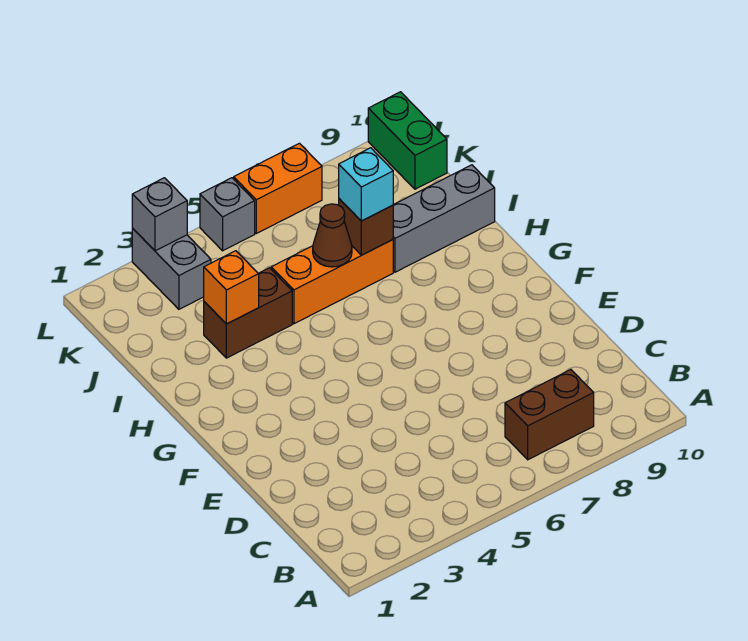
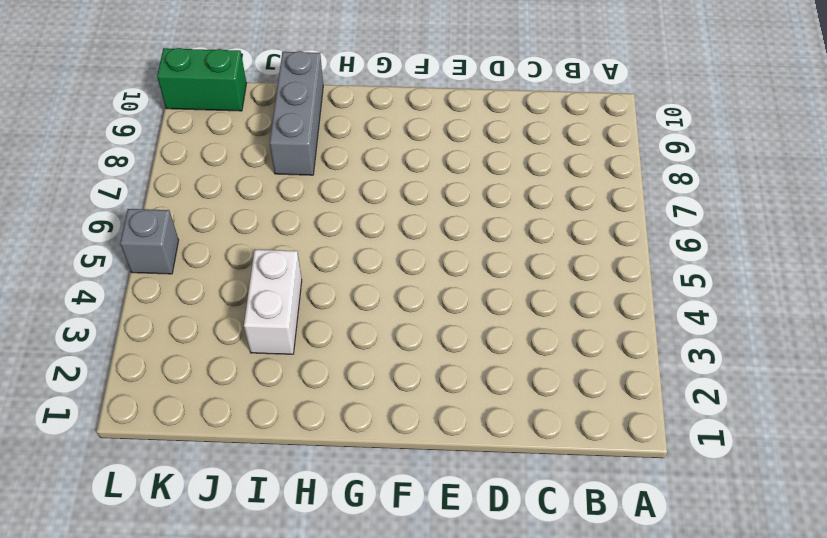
white 1x2 brick [244,250,302,354] -> brown 1x2 brick [204,268,292,358]
none -> brown 1x2 brick [505,370,594,460]
none -> orange 1x3 brick [271,240,393,324]
none -> grey 1x2 brick [132,229,211,309]

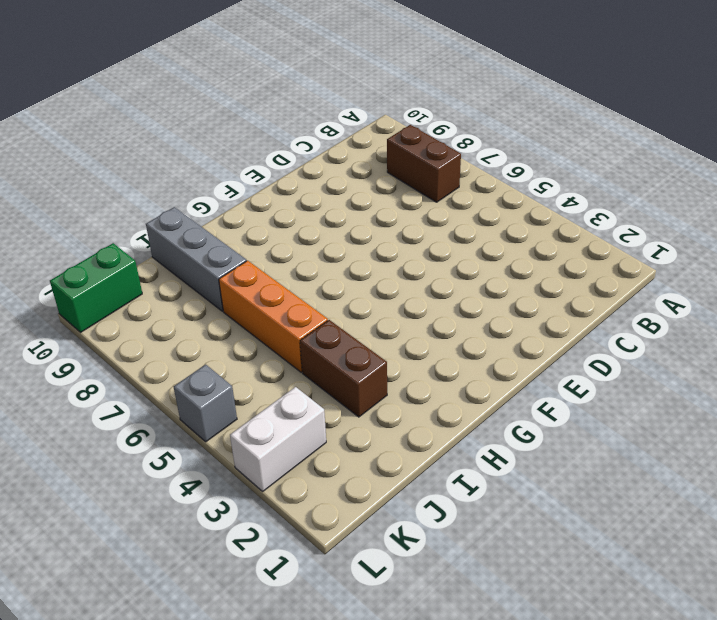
white 1x2 brick [230,387,326,491] -> grey 1x2 brick [132,229,211,309]
none -> orange 1x2 brick [234,143,322,233]
none -> orange 1x1 brick [204,251,259,324]
none -> brown 1x1 cone [313,204,352,267]

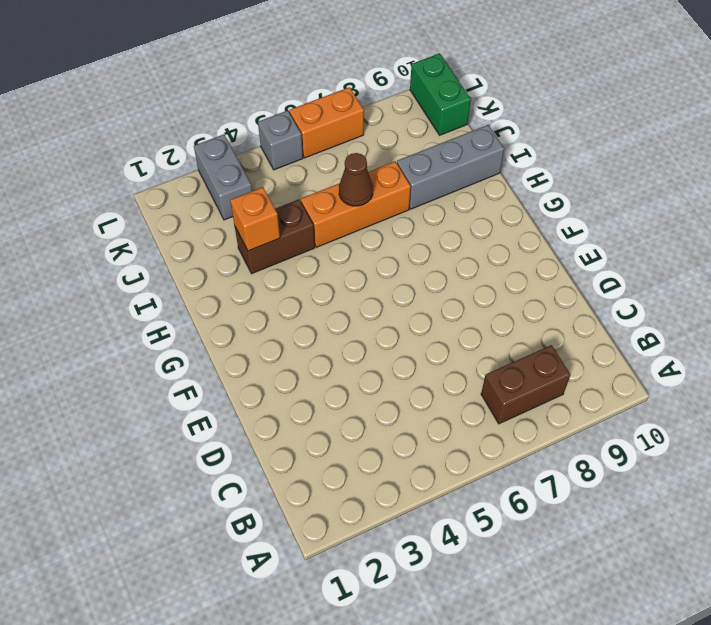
none -> brown 1x1 brick [339,199,393,255]
none -> grey 1x1 brick [132,178,187,251]
none -> cyan 1x1 brick [339,148,393,221]

